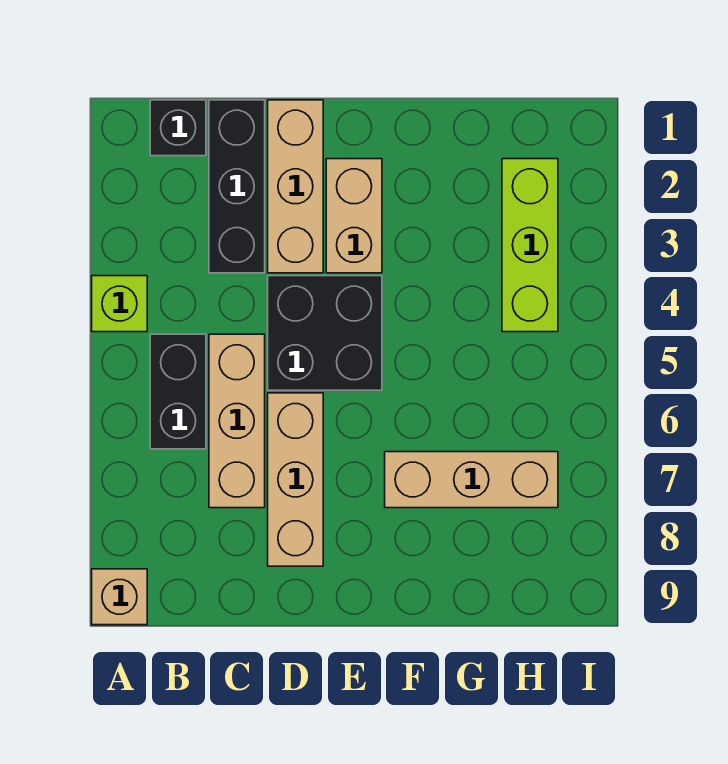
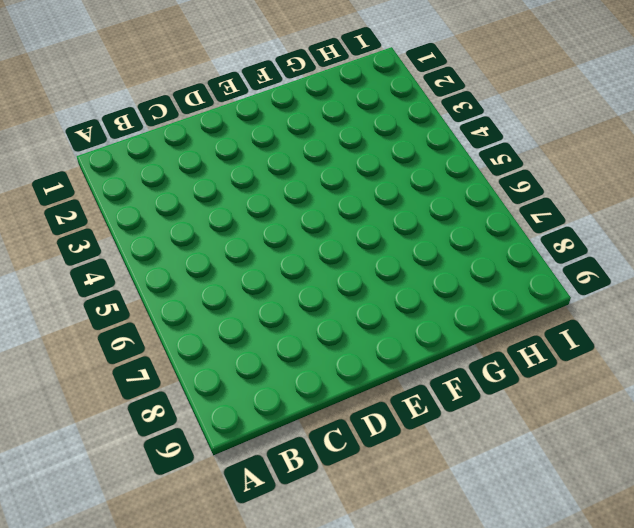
none -> lime 1x1 brick [92,276,147,332]
none -> tan 1x1 brick [92,569,147,625]
none -> black 1x1 brick [150,100,206,156]

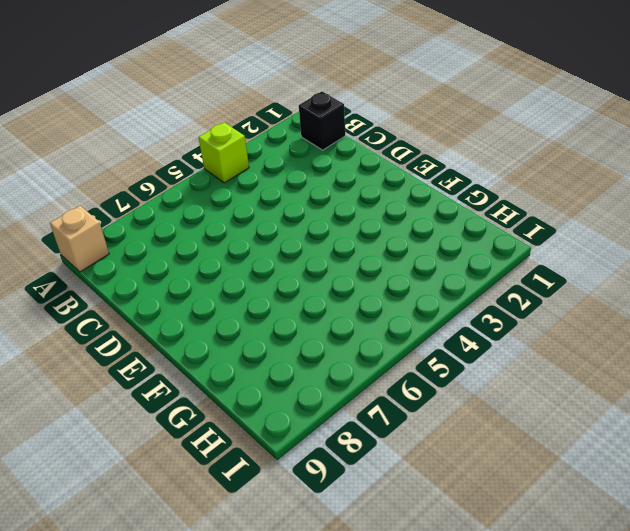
none -> black 1x2 brick [150,334,206,449]
none -> black 1x3 brick [209,100,265,273]
none -> tan 1x3 brick [209,334,265,508]

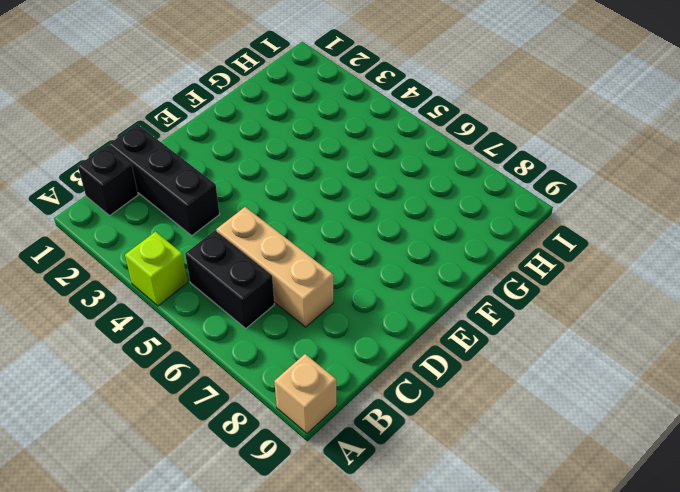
none -> tan 1x3 brick [268,100,323,273]
none -> black 2x2 brick [268,276,382,390]
none -> tan 1x3 brick [268,393,323,566]

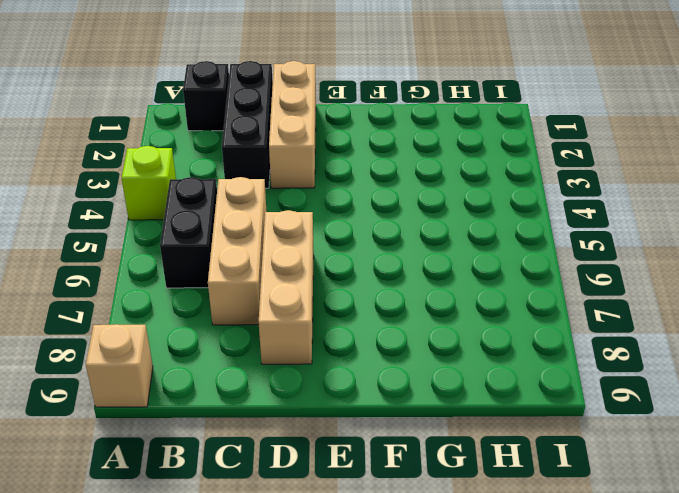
none -> black 2x2 brick [268,276,382,390]
none -> tan 1x2 brick [326,159,382,273]
none -> tan 1x3 brick [385,452,558,508]

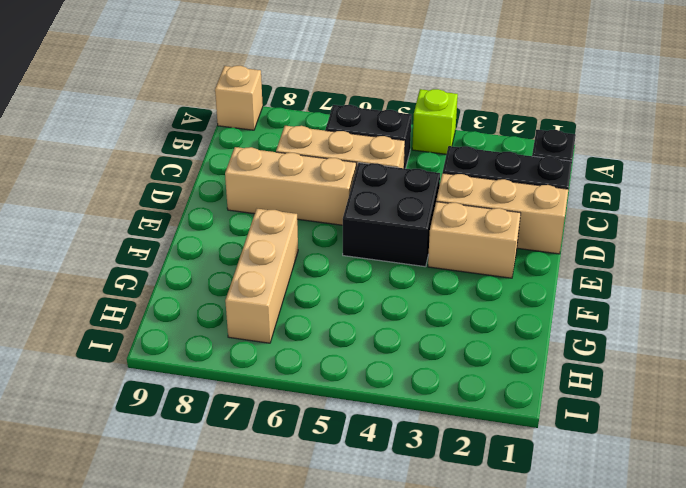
none -> lime 1x3 brick [502,159,558,332]

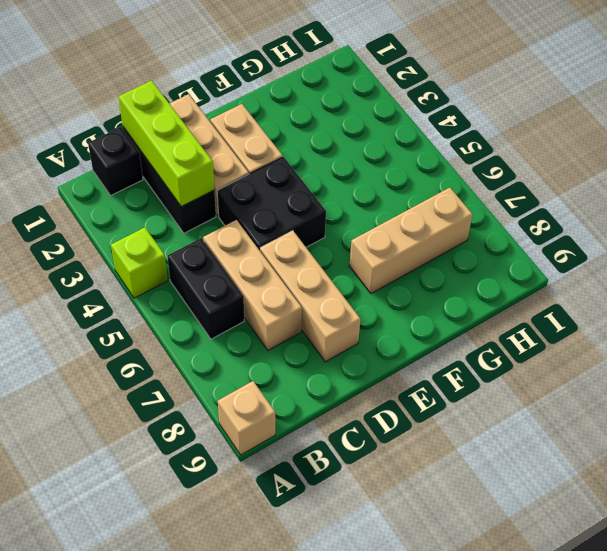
lime 1x3 brick [119,81,214,206] -> lime 1x3 brick moved to [502,159,558,332]

